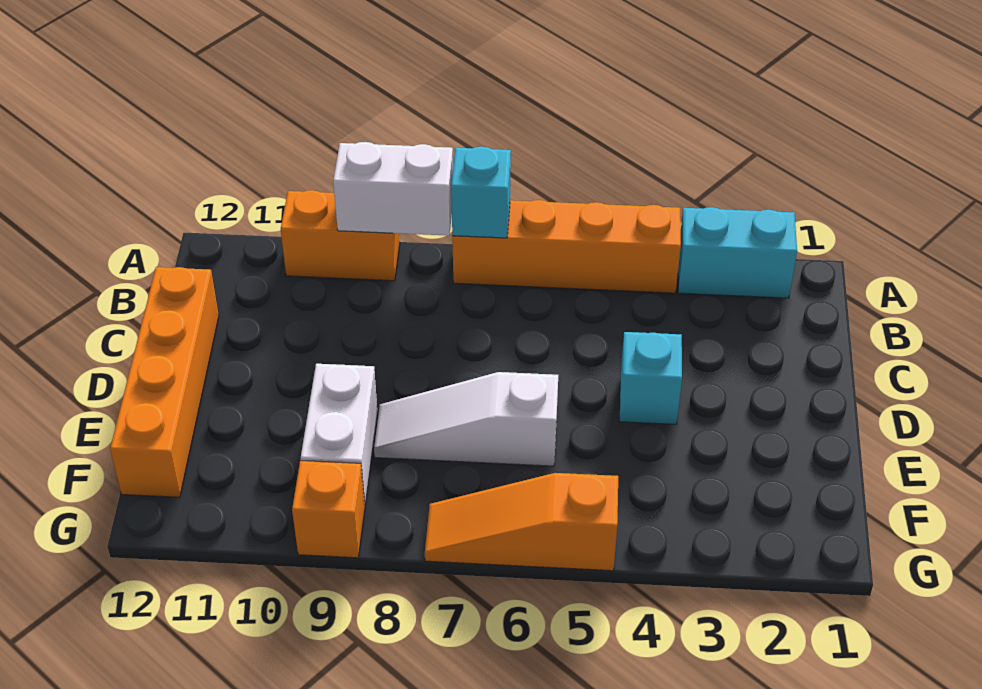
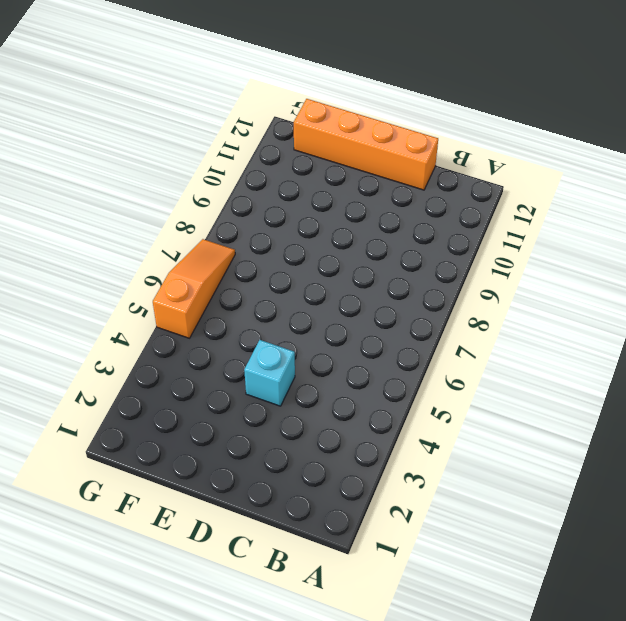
none -> cyan 1x2 brick [678,207,797,298]
none -> orange 1x4 brick [452,200,681,293]

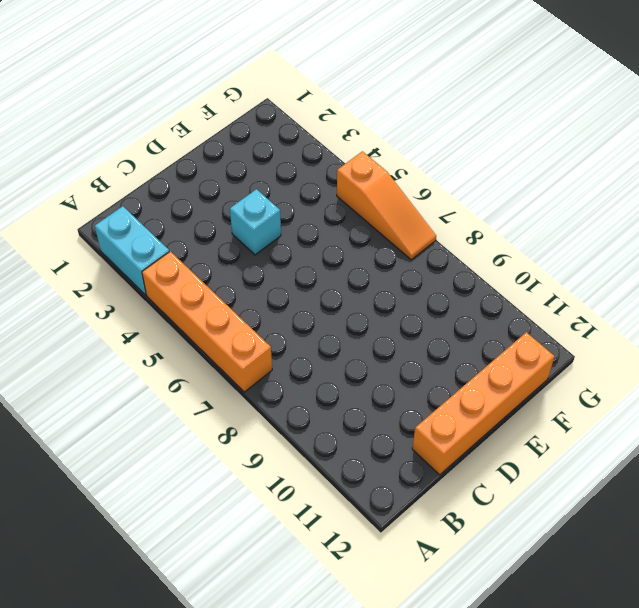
none -> orange 1x2 brick [281,190,400,281]
none -> white 1x3 slope [374,372,558,466]

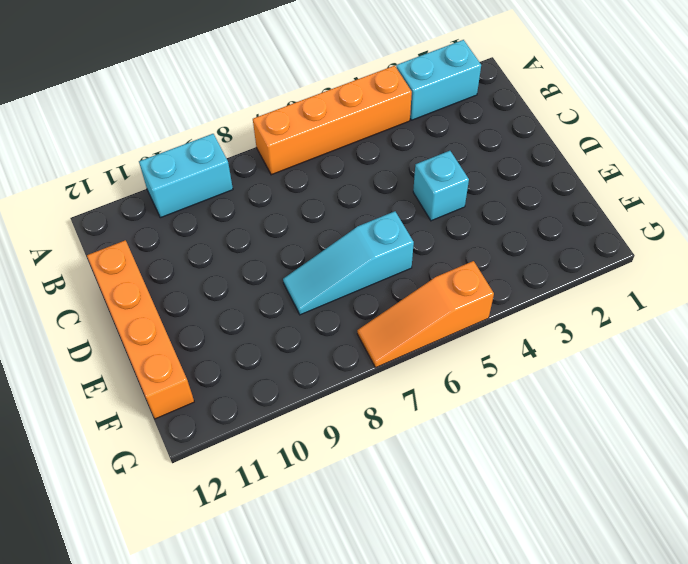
cyan 1x2 brick [139,134,233,218] -> orange 1x2 brick [281,190,400,281]
cyan 1x3 slope [283,211,414,315] -> white 1x3 slope [374,372,558,466]
none -> white 1x2 brick [301,364,378,505]
none -> orange 1x1 brick [292,460,365,558]

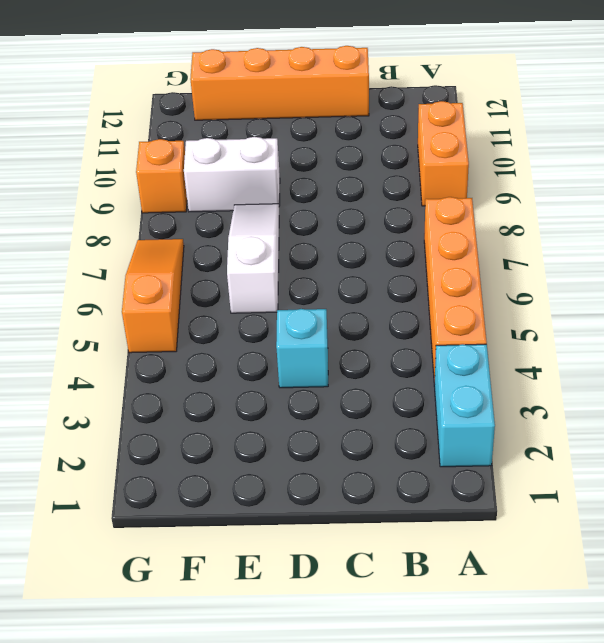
none -> cyan 1x1 brick [451,147,511,238]
none -> white 1x2 brick [333,142,453,236]

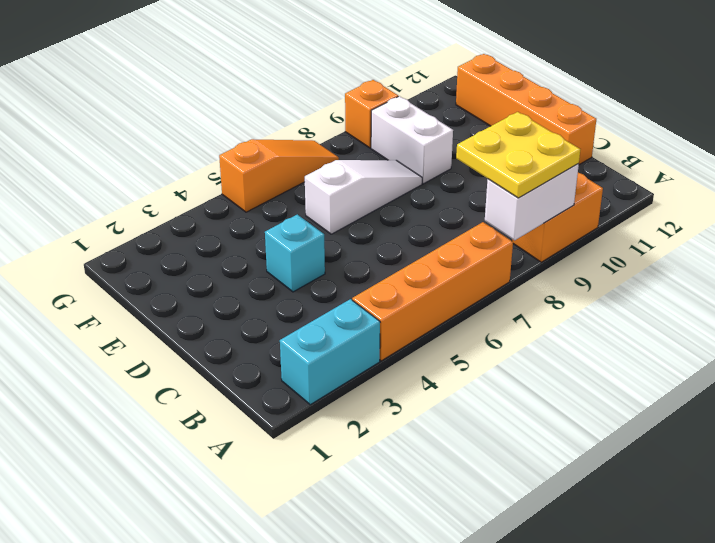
yellow 2x2 plate [456,112,580,198] -> none
none -> cyan 1x1 brick [451,147,511,238]

